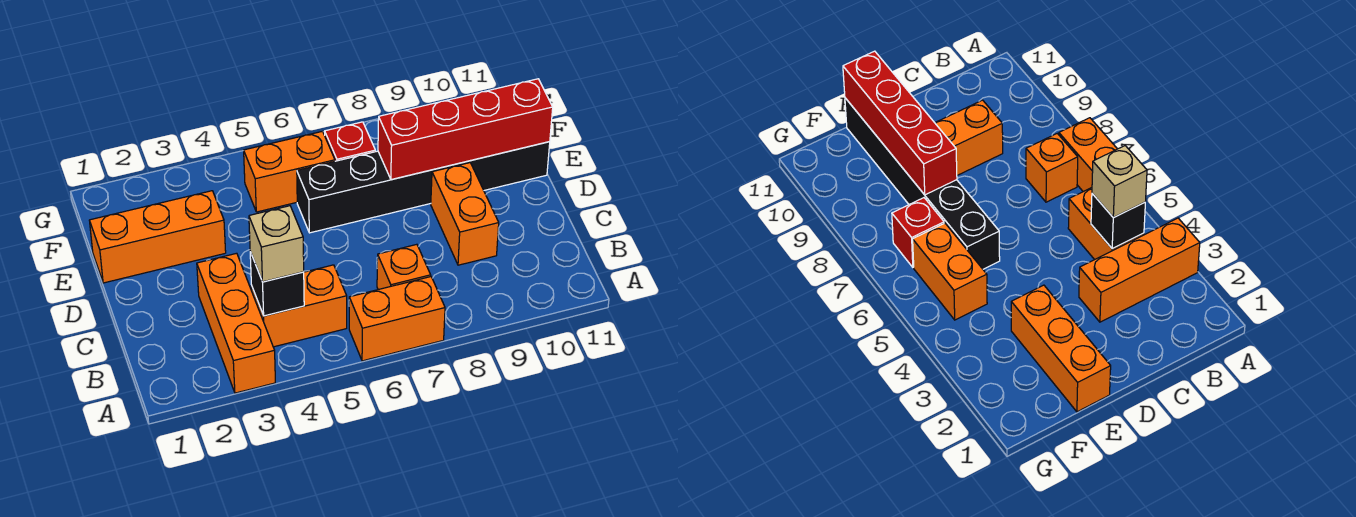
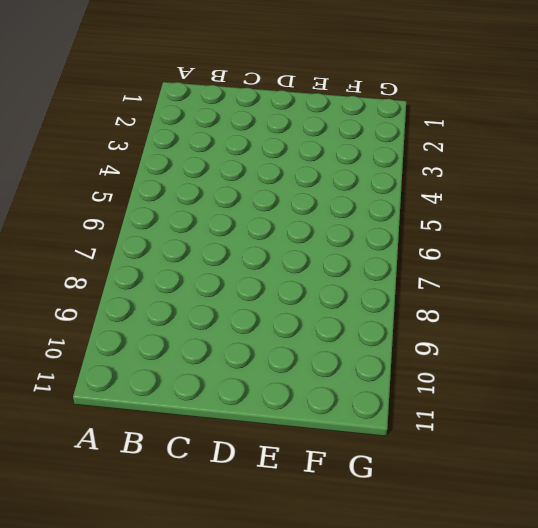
none -> orange 1x3 brick [197,253,275,393]
none -> orange 1x2 brick [349,277,445,361]
none -> orange 1x2 brick [251,265,347,347]

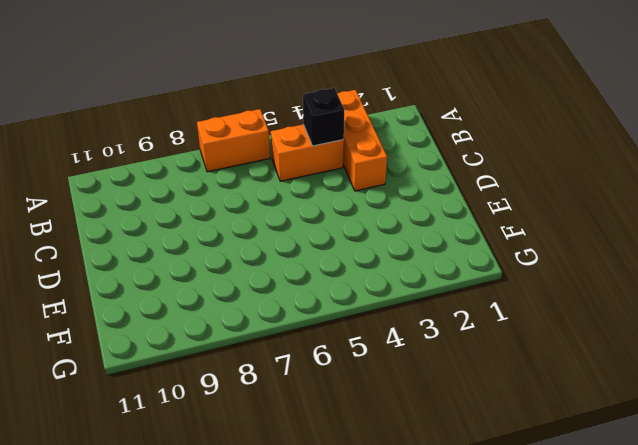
none -> orange 1x1 brick [377,244,431,290]
none -> orange 1x2 brick [431,163,499,265]
none -> orange 1x3 brick [89,191,226,283]

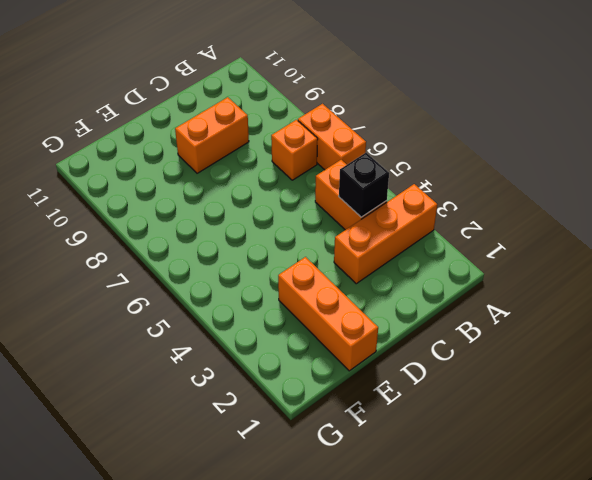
none -> black 1x6 brick [297,142,550,233]
none -> orange 1x2 brick [244,131,335,212]
none -> red 1x1 brick [325,122,375,161]

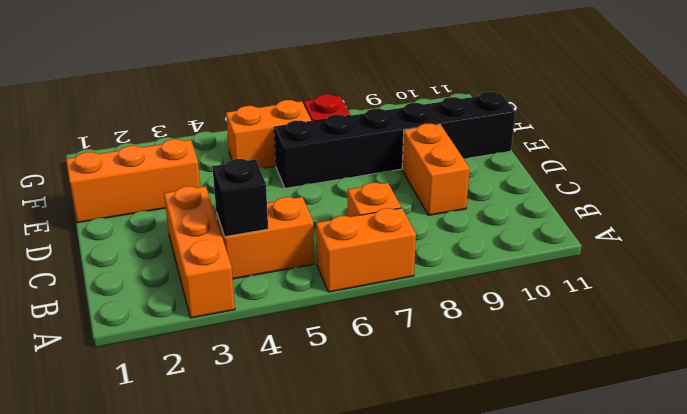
none -> red 1x4 brick [378,79,553,180]
none -> tan 1x1 brick [249,206,304,282]

